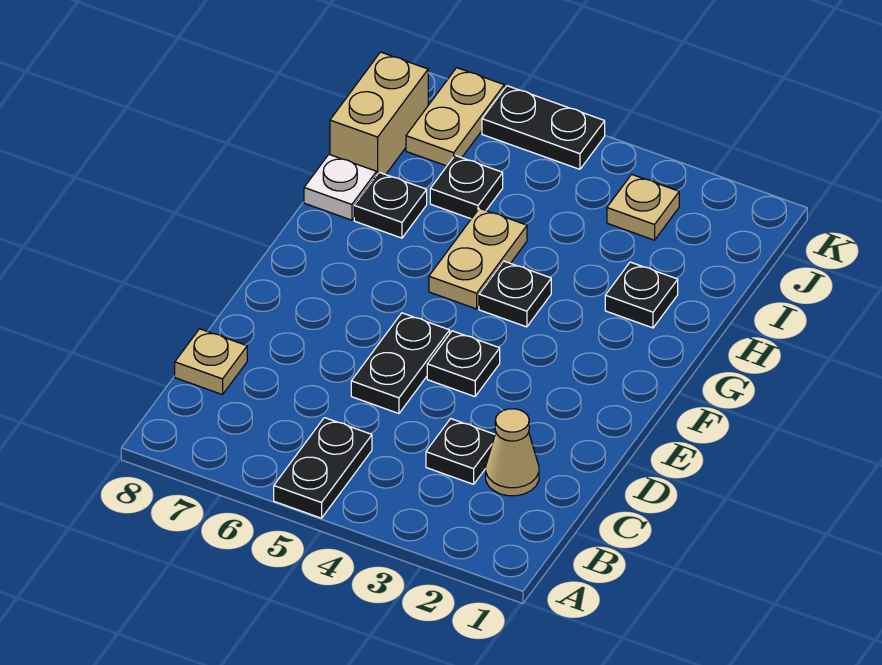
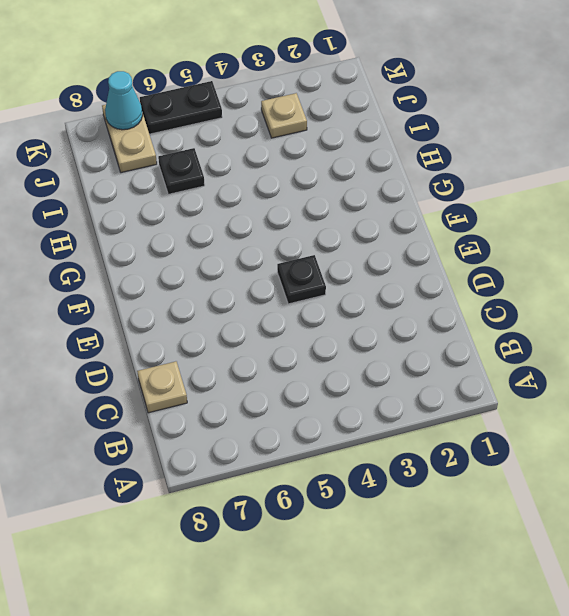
cyan 1x1 cone [105,71,143,130] -> none
none -> black 1x2 plate [274,418,372,518]
none -> tan 1x1 cone [486,409,539,496]
none -> black 1x1 plate [426,419,495,484]

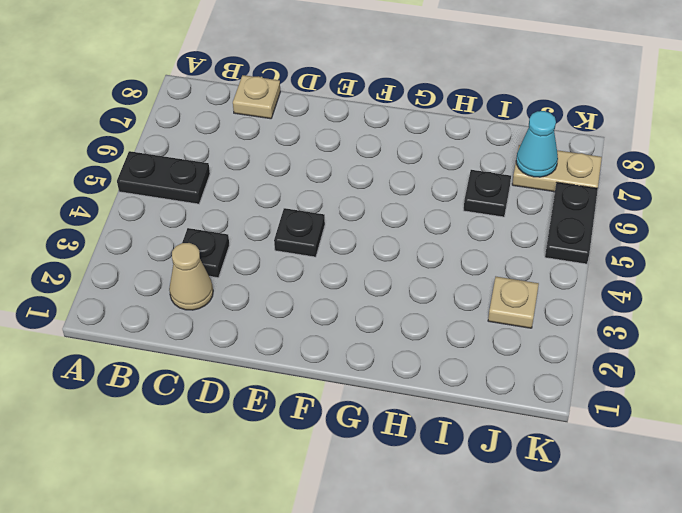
cyan 1x1 cone [516,111,558,177] -> none
none -> black 1x2 plate [351,313,450,414]
none -> black 1x1 plate [479,261,551,327]
none -> tan 1x2 plate [429,208,527,309]

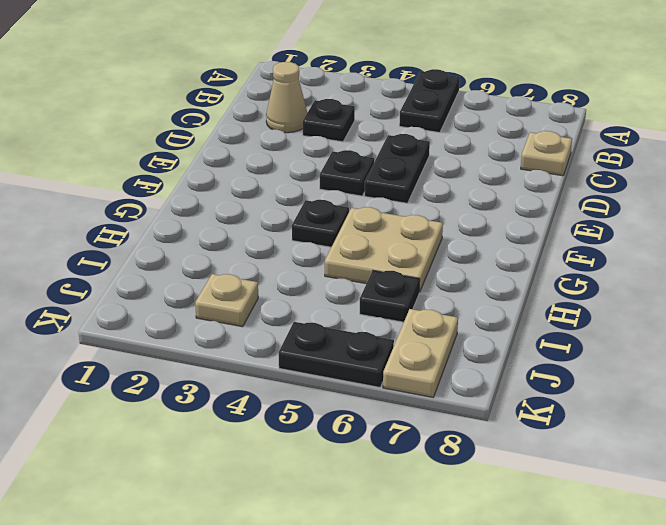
tan 2x2 plate [325,207,443,293] -> tan 1x2 plate [429,208,527,309]
none -> black 1x1 plate [605,262,678,328]
none -> black 1x1 plate [354,172,427,238]
none -> white 1x1 plate [304,155,376,220]

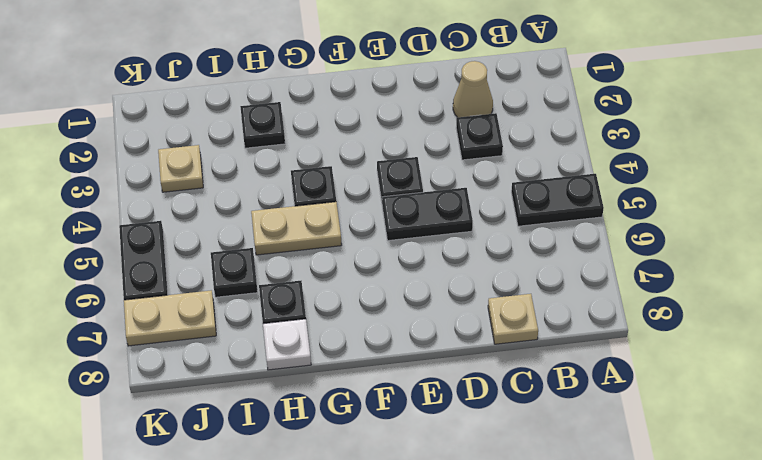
none -> tan 1x2 brick [330,52,428,175]

